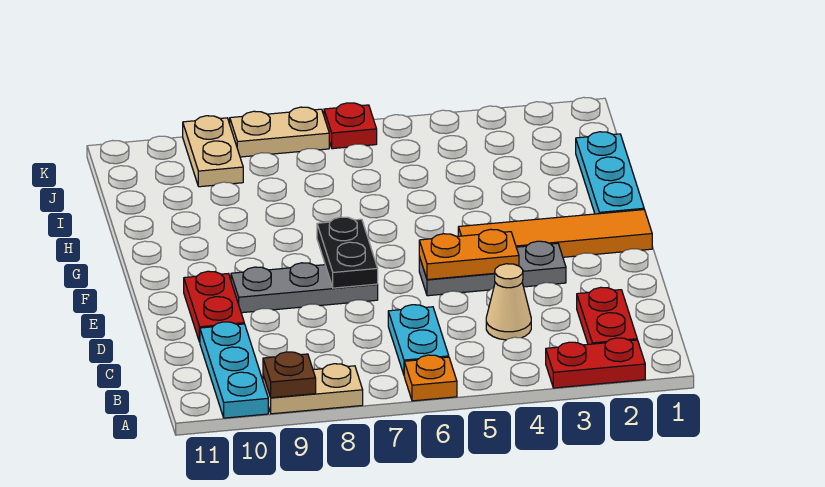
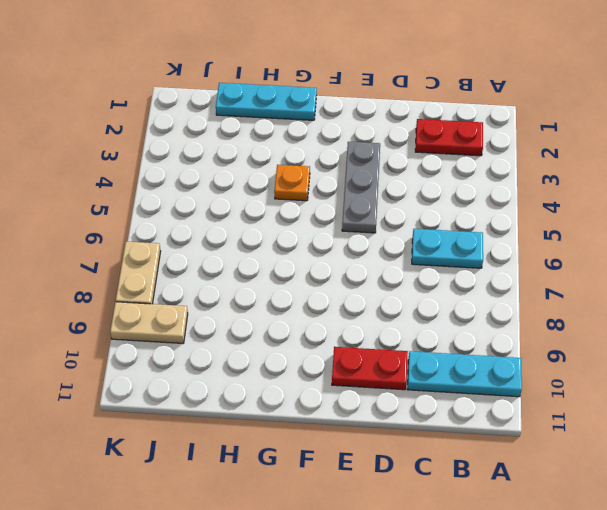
orange 1x1 plate [274,165,310,201] -> orange 1x1 plate moved to [404,355,457,401]
none -> red 1x2 plate [546,338,645,388]
none -> tan 1x2 plate [263,364,363,414]
none -> tan 1x1 cone [486,264,531,340]

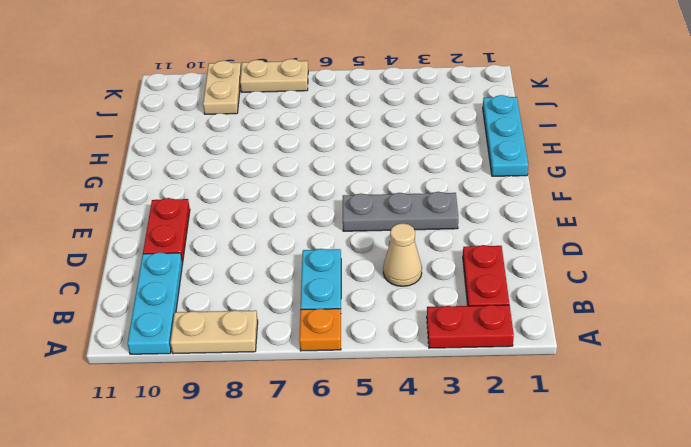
none -> grey 1x3 plate [231,263,378,313]
none -> orange 1x4 tile [458,210,652,257]
none -> red 1x1 plate [324,103,377,149]

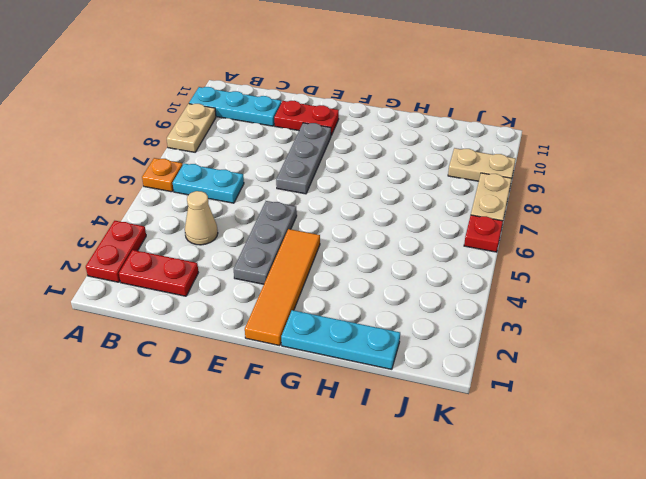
none -> brown 1x1 plate [263,352,316,398]
none -> orange 1x2 plate [419,229,519,280]
none -> black 1x2 plate [317,217,378,288]

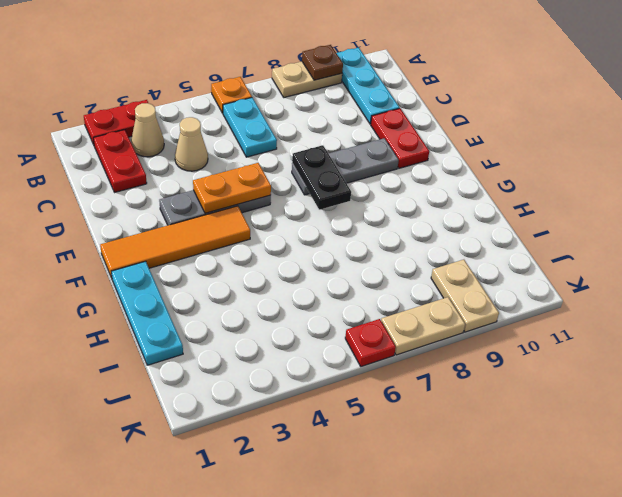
tan 1x1 cone [131,103,164,157] -> none

